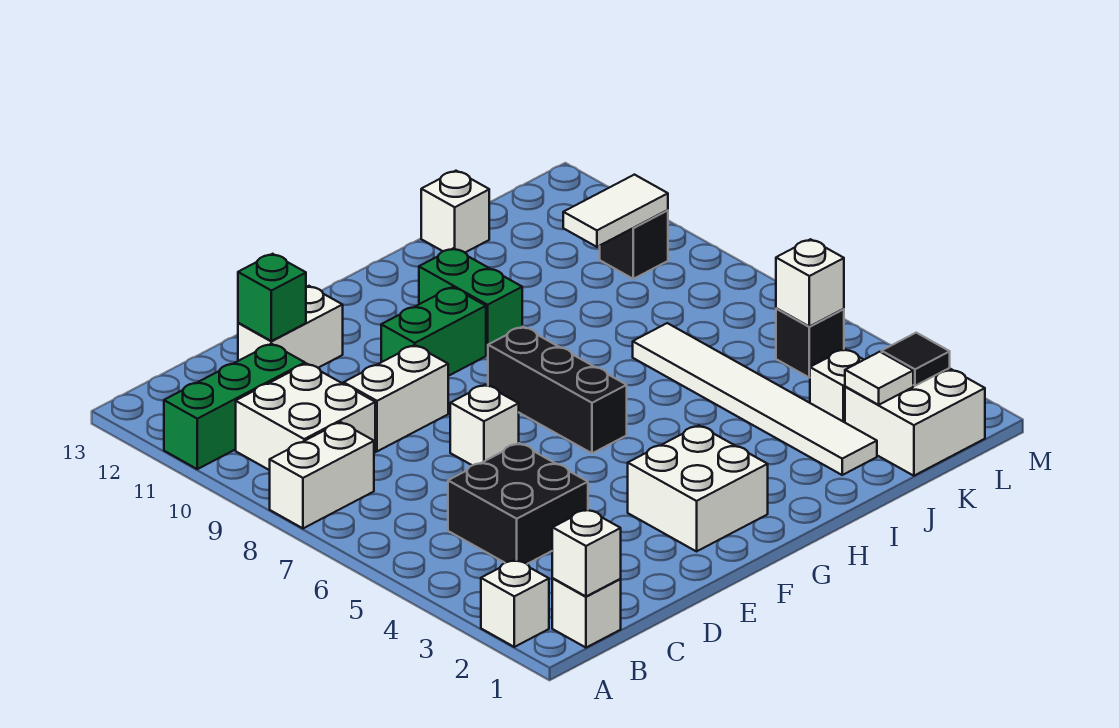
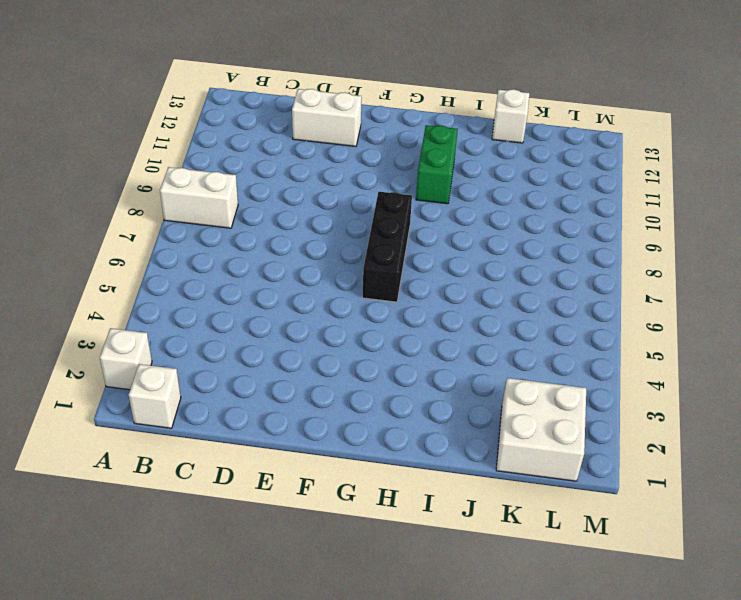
none -> green 1x3 brick [164,344,305,469]
none -> white 2x2 brick [236,364,375,470]
none -> black 2x2 brick [448,443,588,564]

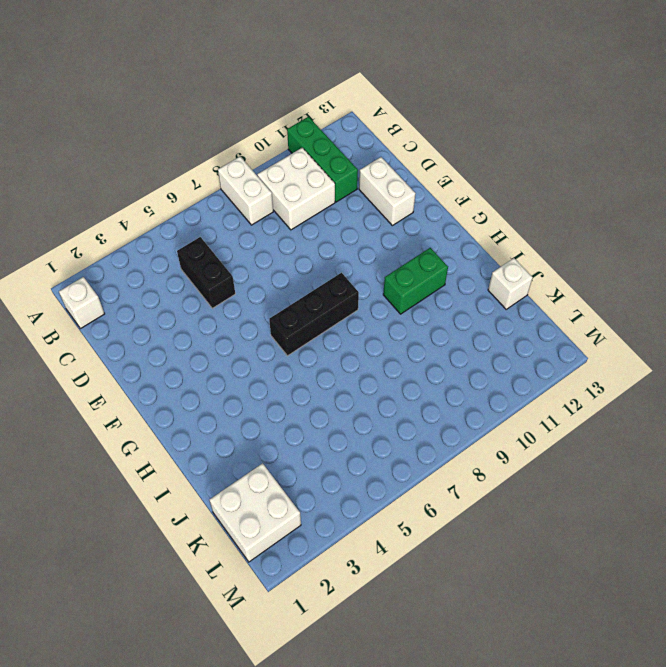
black 1x2 brick [177,237,235,308] -> black 2x2 brick [448,443,588,564]
none -> white 1x1 brick [481,560,549,647]
none -> white 1x2 brick [344,345,448,451]
none -> white 1x1 brick [450,385,519,465]

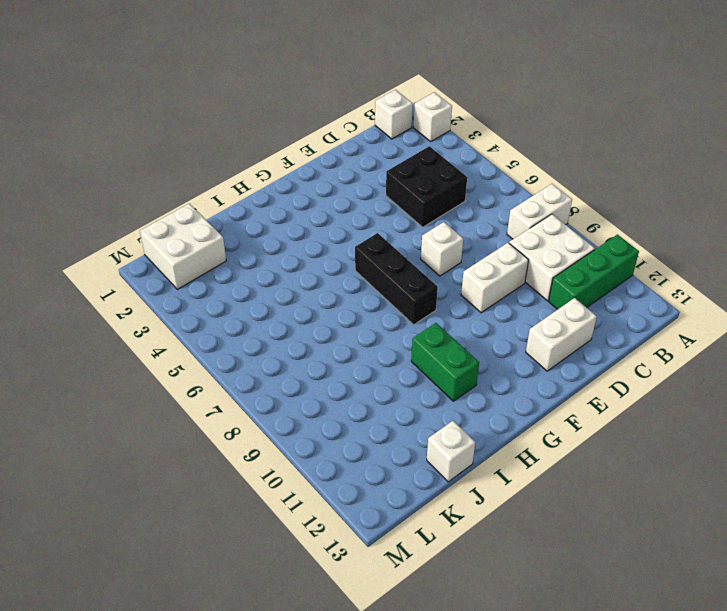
none -> white 2x2 brick [628,425,768,551]
none -> green 1x2 brick [381,287,486,376]
none -> white 1x6 tile [633,323,877,475]

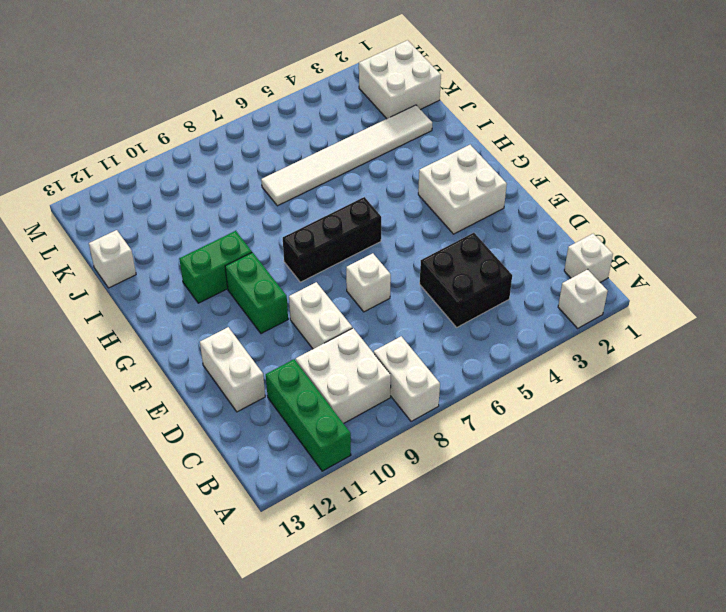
none -> white 1x1 brick [810,349,864,422]
none -> black 1x1 brick [776,308,844,378]
none -> black 1x1 brick [600,210,668,279]

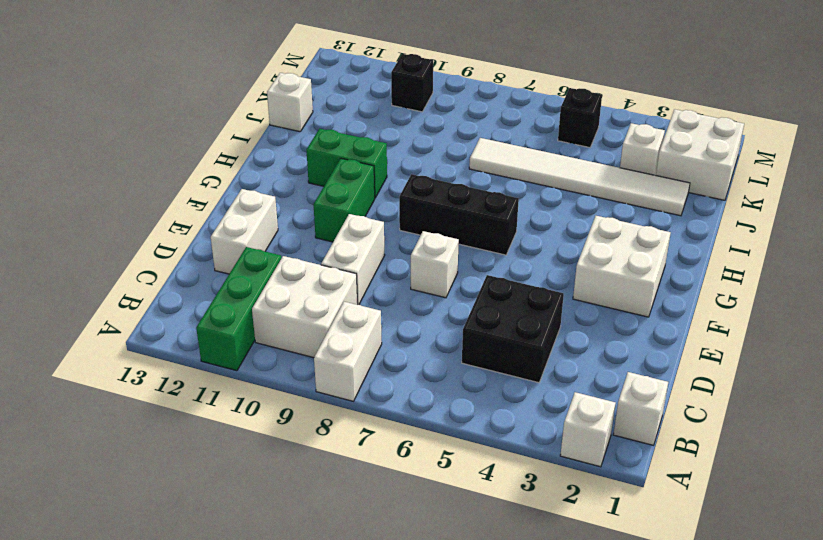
none -> white 1x1 brick [552,509,621,596]
none -> green 1x1 brick [238,254,306,341]
none -> white 1x1 tile [845,352,913,405]

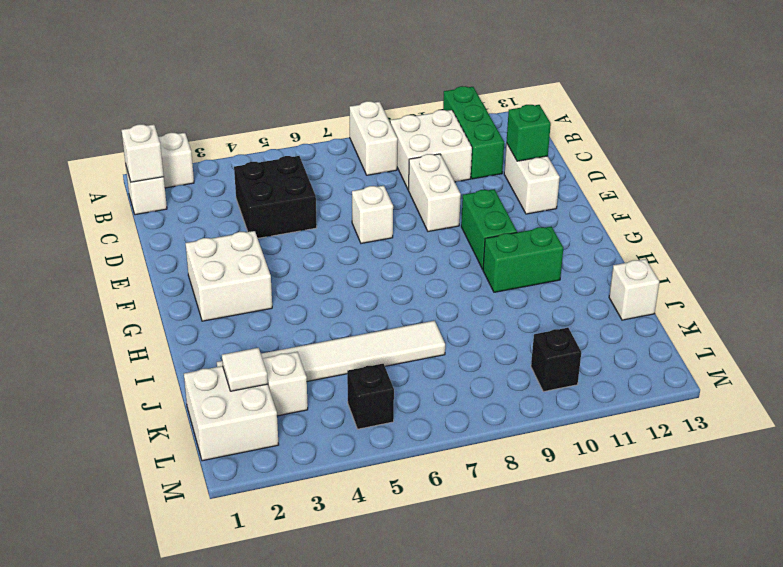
none -> black 1x3 brick [488,327,627,453]
none -> white 1x2 tile [563,175,668,247]
none -> black 1x1 tile [882,333,950,386]

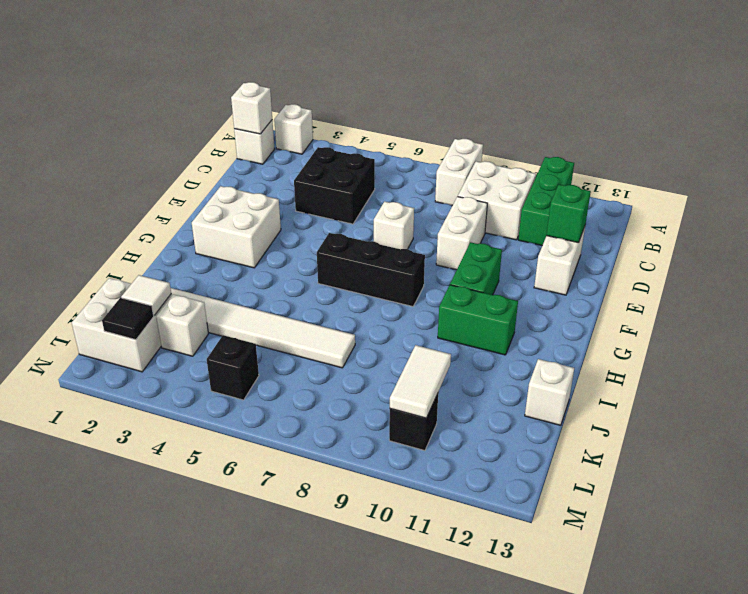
none -> white 1x1 brick [776,239,844,327]

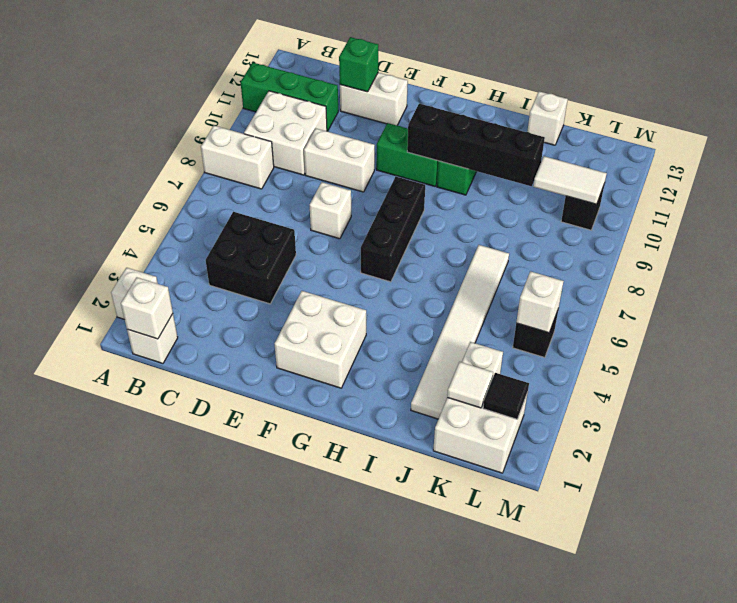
black 1x4 brick [407,104,545,186] -> none

